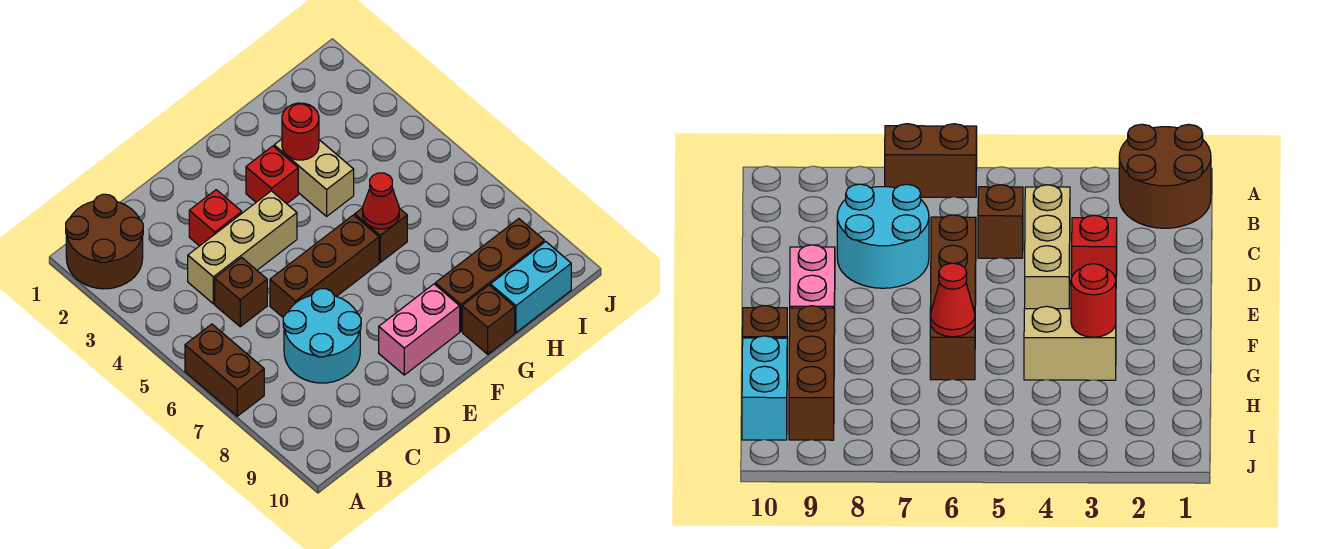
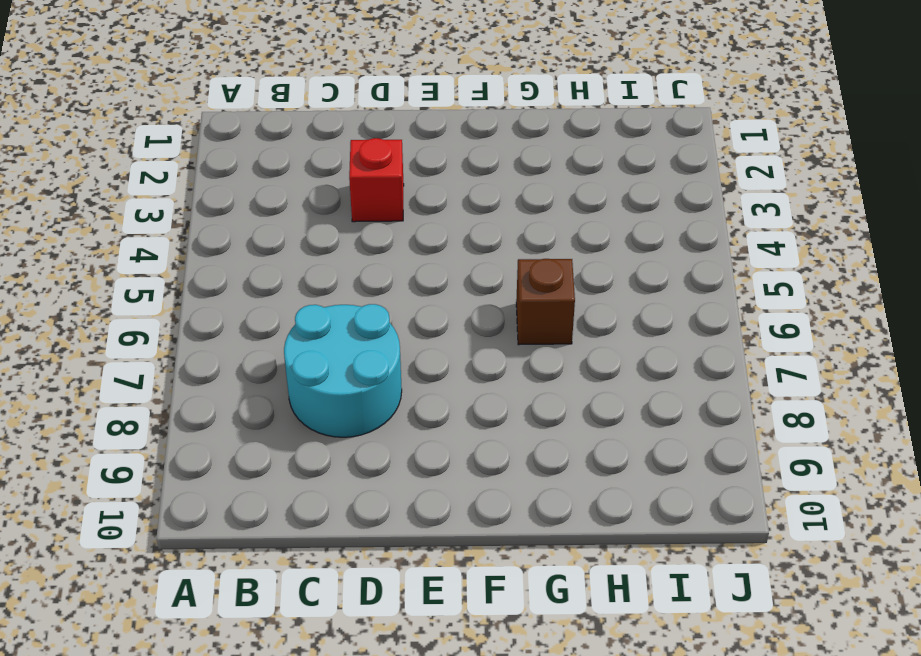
none -> brown 2x2 round brick [66,194,143,289]
none -> brown 1x2 brick [185,324,264,416]
none -> tan 1x3 brick [188,191,297,304]

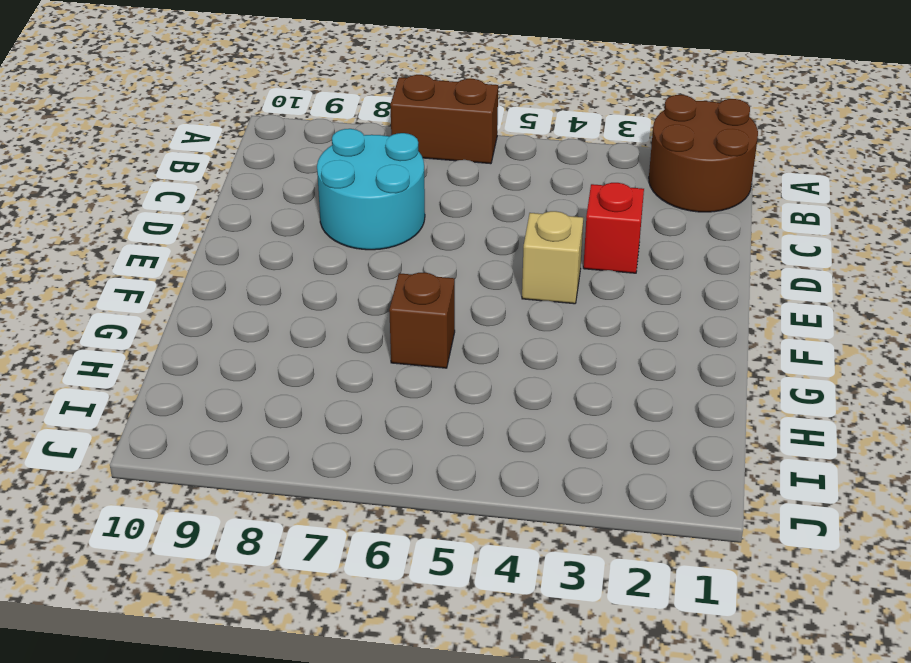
tan 1x1 brick [522,211,583,304] -> tan 1x3 brick [188,191,297,304]
none -> brown 1x1 brick [215,257,267,327]
none -> brown 1x3 brick [270,215,379,317]
none -> pink 1x2 brick [379,284,460,375]

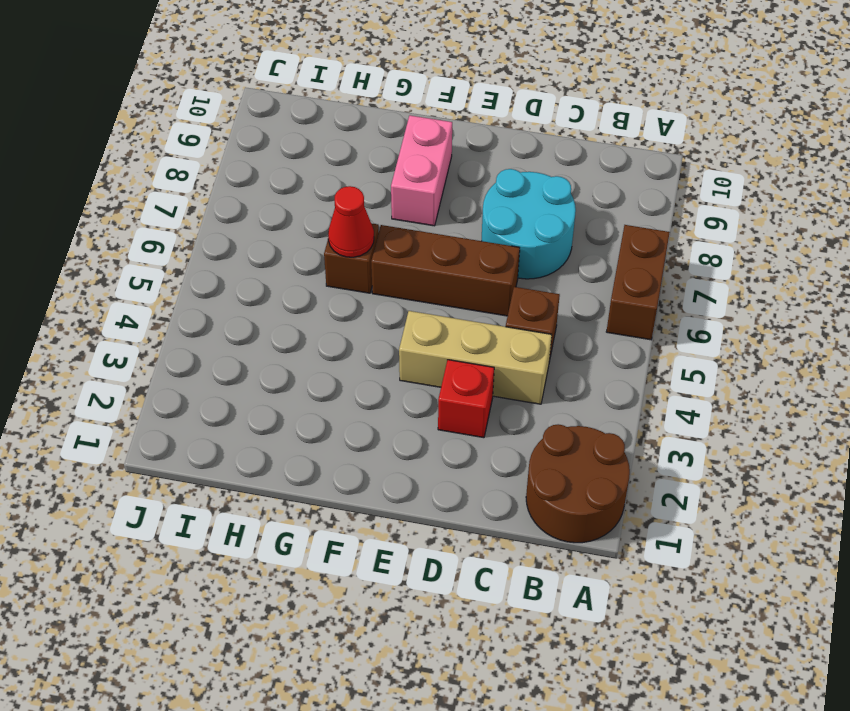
pink 1x2 brick [391,115,452,226] -> pink 1x2 brick turned to [379,284,460,375]
none -> red 1x1 brick [246,146,298,204]
none -> tan 1x2 brick [274,139,354,216]
none -> brown 1x3 brick [435,219,544,331]

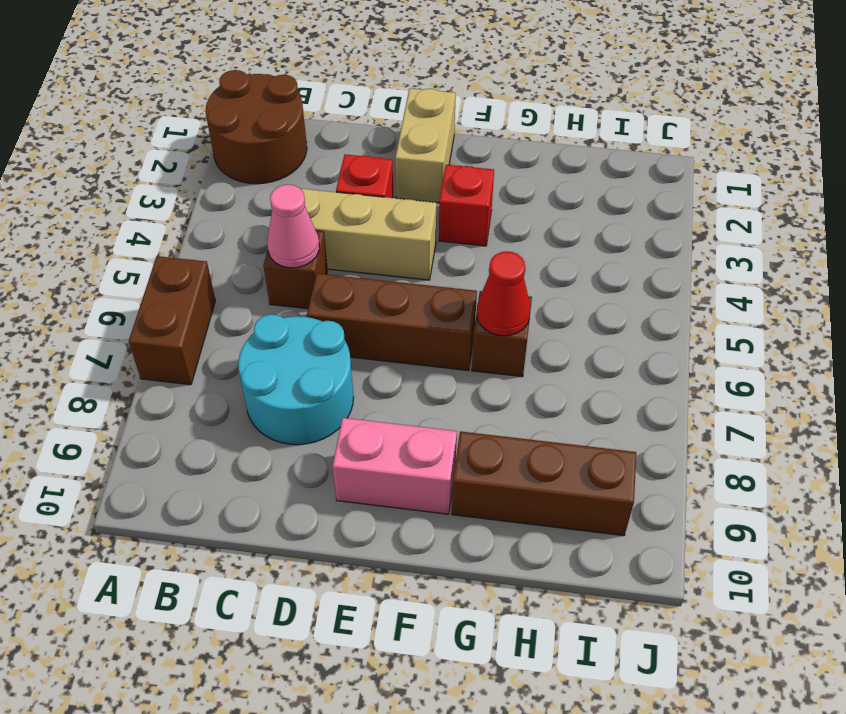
pink 1x1 cone [267,185,319,268] -> none
tan 1x2 brick [395,88,456,203] -> tan 1x2 brick moved to [274,139,354,216]
none -> brown 1x1 brick [462,285,515,354]
none -> cyan 1x2 brick [490,242,571,333]
none -> red 1x1 round brick [282,103,319,160]

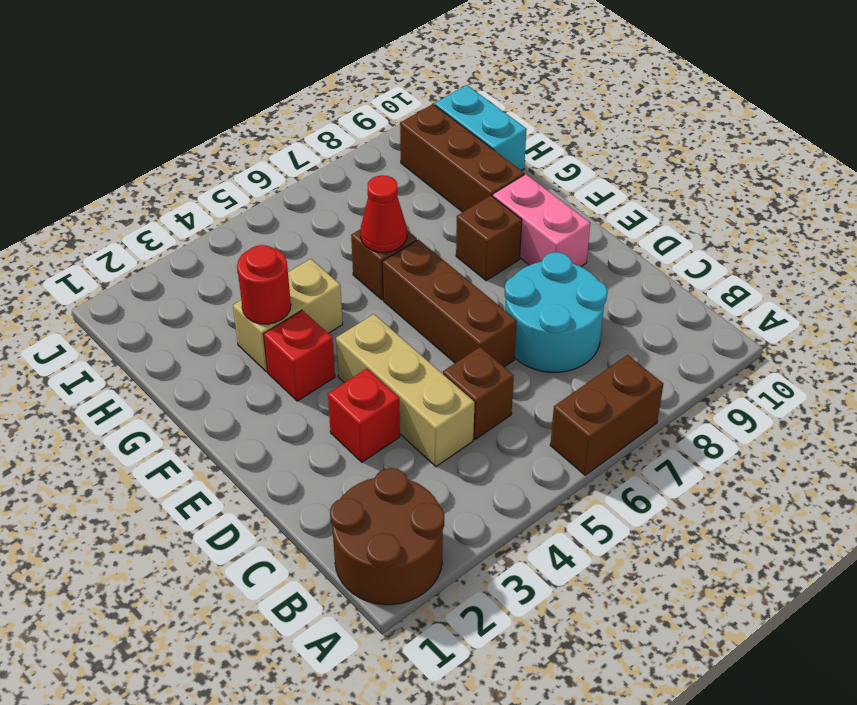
brown 1x1 brick [456,195,522,281] -> brown 1x1 brick moved to [462,285,515,354]

